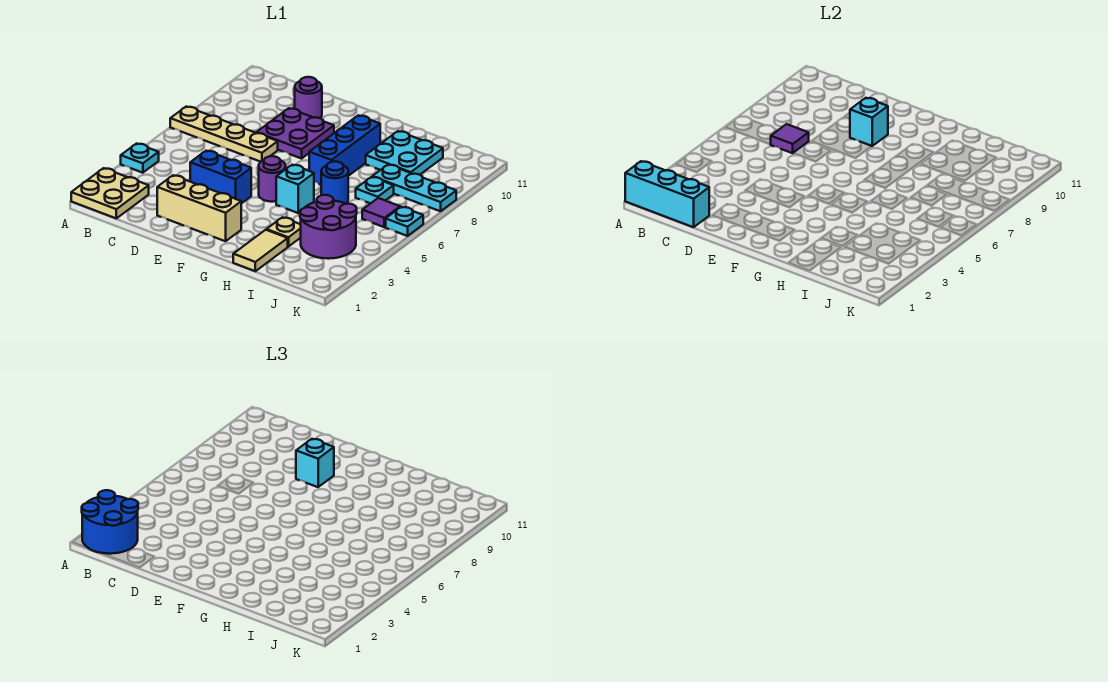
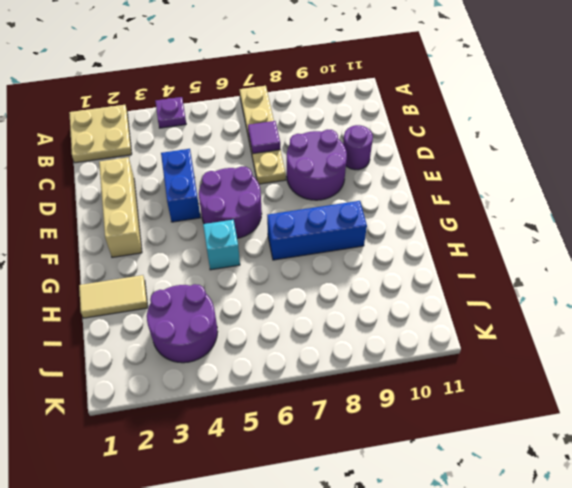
purple 1x1 plate [155,97,186,128] -> cyan 1x1 plate [121,144,159,173]
purple 2x2 round brick [287,130,347,200] -> purple 2x2 plate [256,108,334,159]
purple 2x2 round brick [199,167,262,238] -> purple 1x1 round brick [259,156,286,202]
none -> tan 1x1 plate [266,217,301,247]
none -> blue 1x1 round brick [321,161,348,204]
none -> cyan 2x2 plate [366,131,443,175]

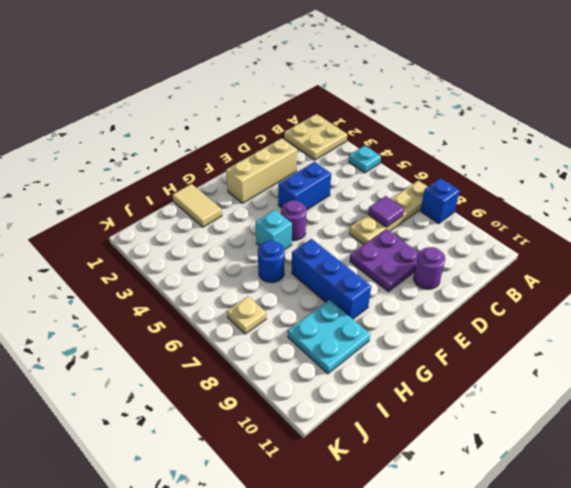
blue 1x1 brick [420,178,460,224] -> none
tan 1x1 plate [227,296,266,334] -> tan 1x1 plate moved to [266,217,301,247]
none -> purple 2x2 round brick [300,195,357,259]
none -> cyan 1x1 plate [356,177,394,203]
none -> cyan 1x3 plate [372,165,456,211]

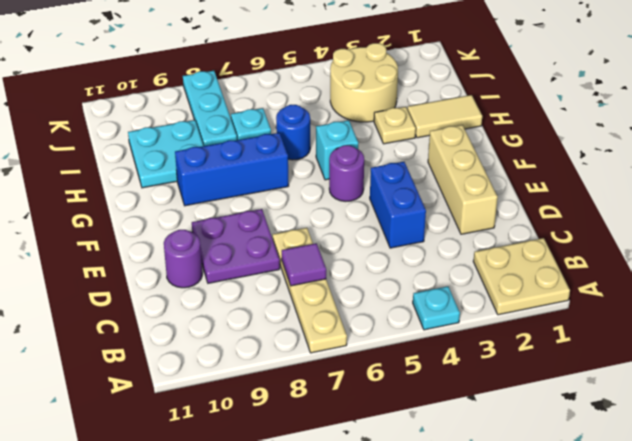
tan 2x2 round brick [330,43,398,122] -> purple 2x2 round brick [300,195,357,259]
none -> purple 1x1 tile [362,198,400,227]
none -> cyan 1x1 plate [386,207,423,236]
none -> cyan 1x3 brick [625,161,709,227]

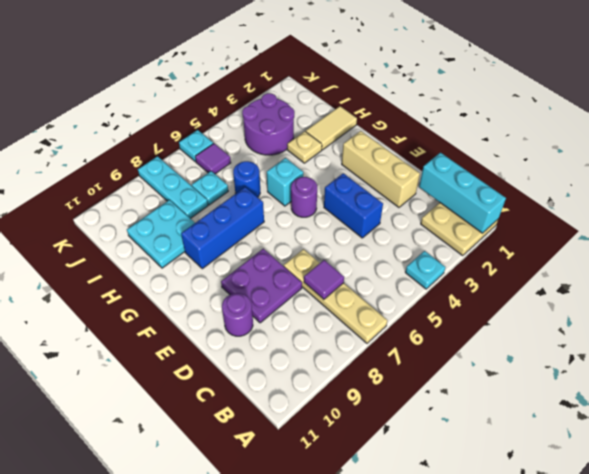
none -> cyan 1x1 brick [850,98,888,146]
none -> blue 2x2 round brick [82,490,138,554]
none -> cyan 1x1 brick [296,439,334,487]

